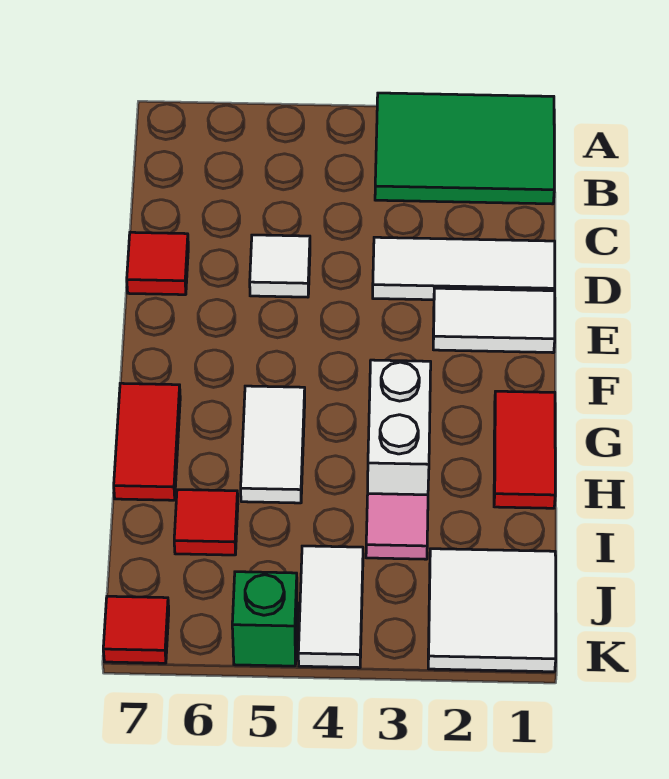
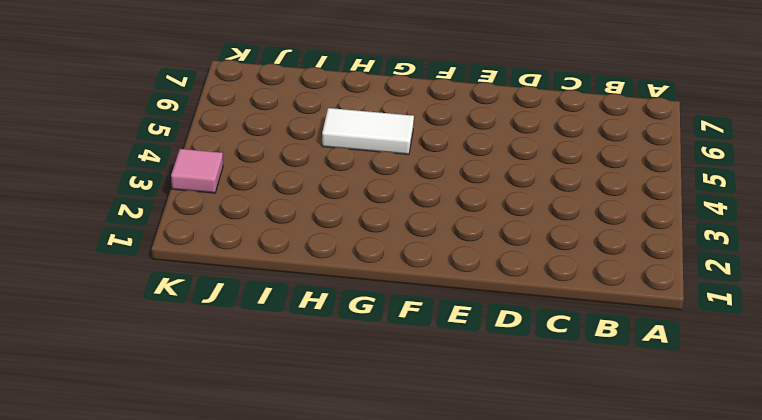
pink 1x1 tile [171,149,223,193] -> pink 1x1 tile moved to [366,494,428,559]
none -> green 2x3 tile [375,93,554,204]
none -> white 1x3 tile [373,237,555,300]
none -> white 1x1 tile [250,235,310,297]

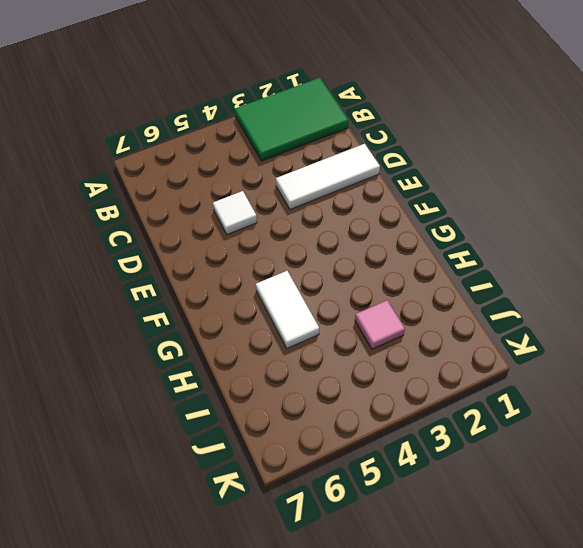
none -> red 1x1 tile [127,232,188,295]
none -> white 1x2 tile [433,288,555,353]
none -> red 1x2 tile [494,391,555,508]

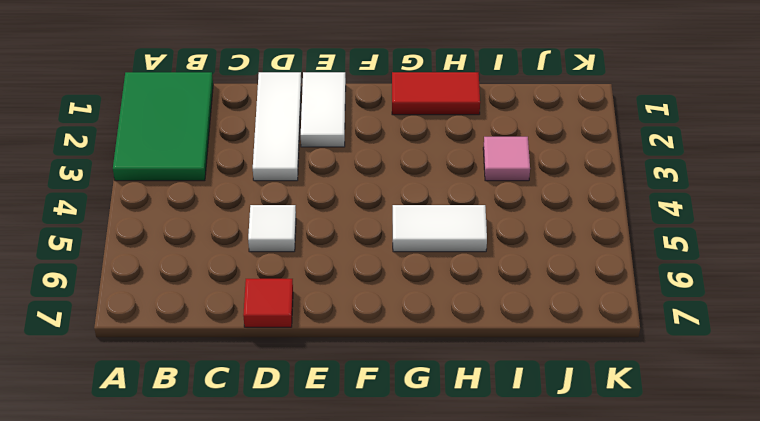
none -> white 1x2 brick [368,360,431,495]
none -> red 1x2 tile [114,383,180,500]
none -> red 1x1 tile [174,490,238,555]

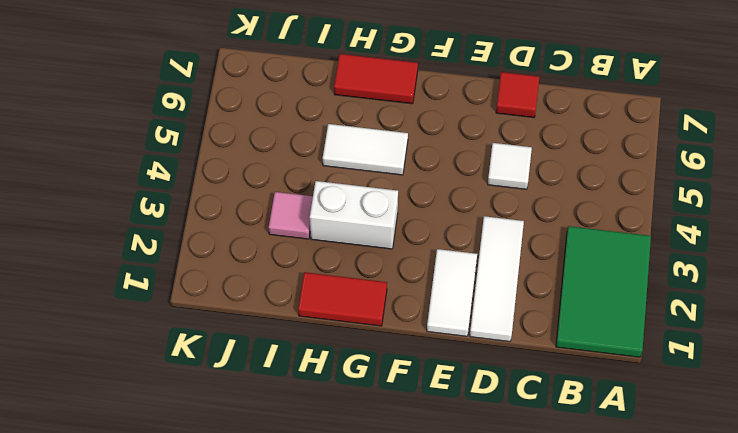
none -> red 1x1 tile [174,490,238,555]
none -> white 2x2 tile [428,549,556,672]
none -> white 1x2 tile [298,546,363,668]

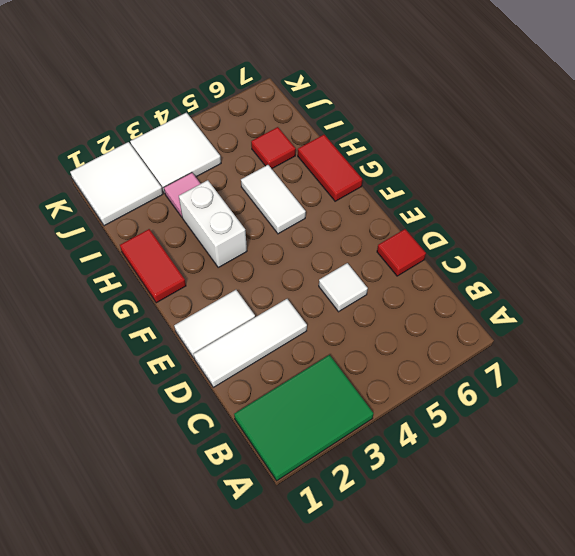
white 2x2 tile [130,113,221,194] -> white 1x2 tile [298,546,363,668]
none -> green 1x1 brick [232,572,297,666]
none -> red 1x1 tile [103,596,169,663]

